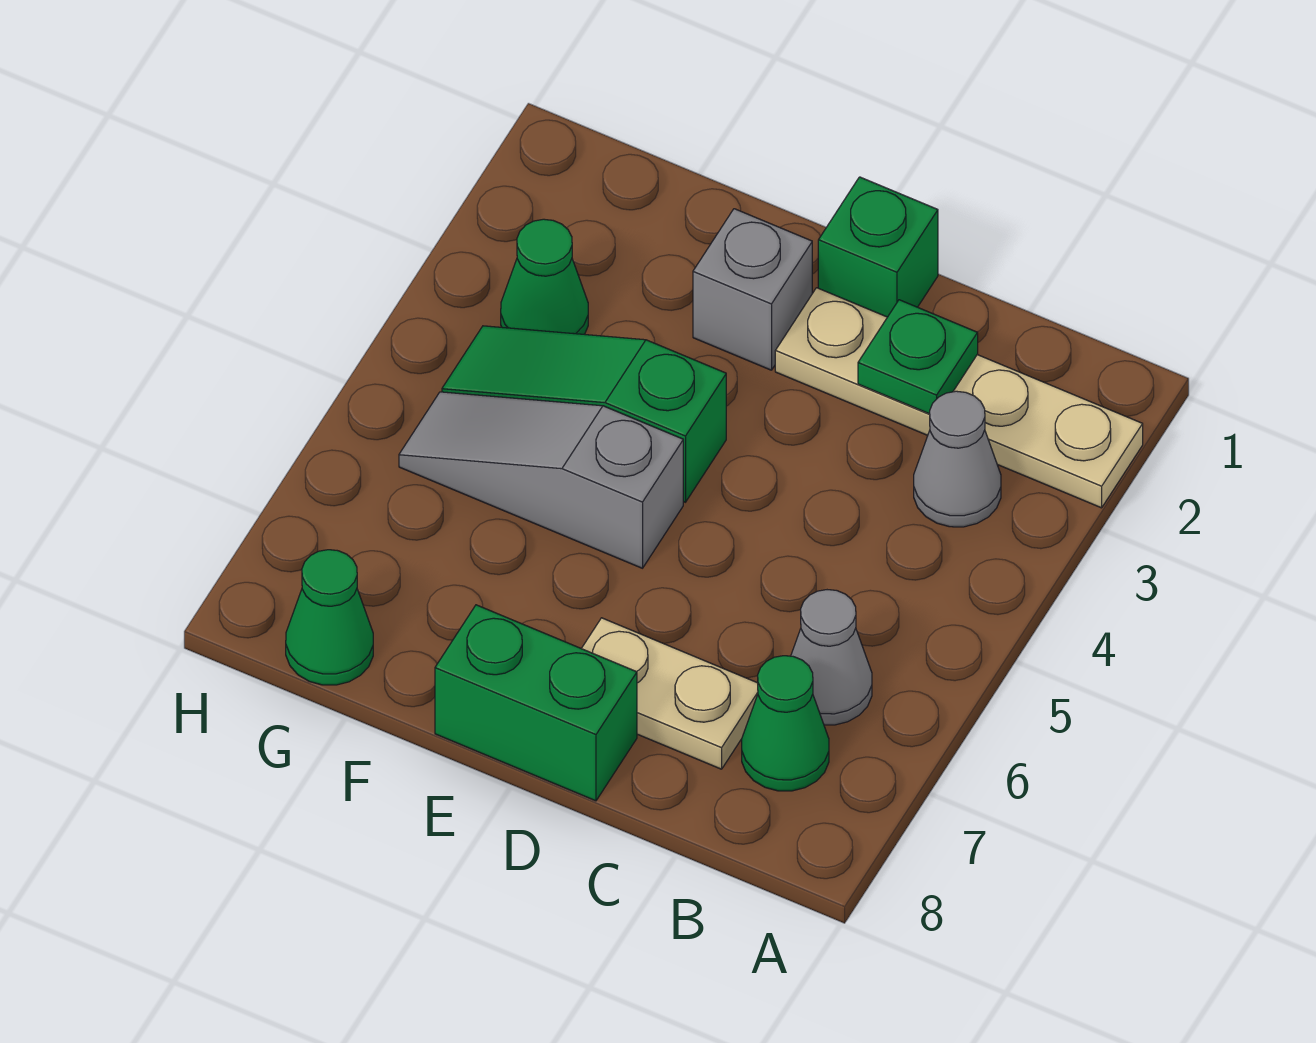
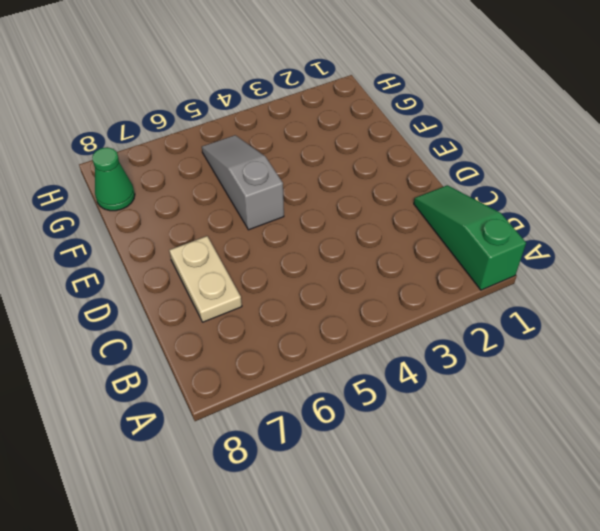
green 1x3 slope [414,185,526,290] -> green 1x3 slope moved to [442,326,726,502]
none -> tan 1x4 plate [775,288,1143,508]
none -> grey 1x1 cone [914,391,1001,527]
none -> grey 1x1 cone [791,590,872,725]

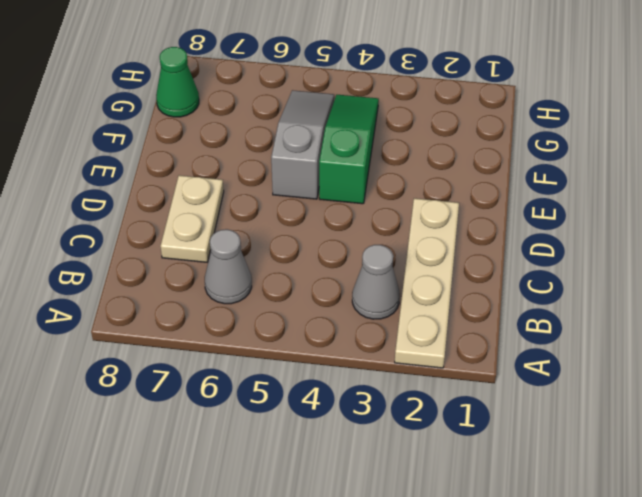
none -> green 1x1 cone [742,656,829,791]
none -> green 1x1 brick [818,177,938,317]
none -> green 1x2 brick [435,605,637,801]

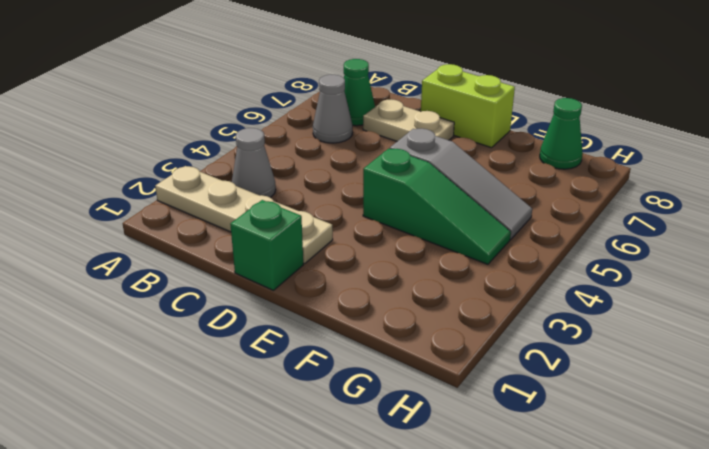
lime 1x2 brick [421,64,515,148] -> green 1x2 brick [435,605,637,801]
none -> grey 1x1 brick [693,209,812,370]
none -> green 1x1 cone [501,219,588,334]
none -> green 1x1 plate [858,300,978,414]

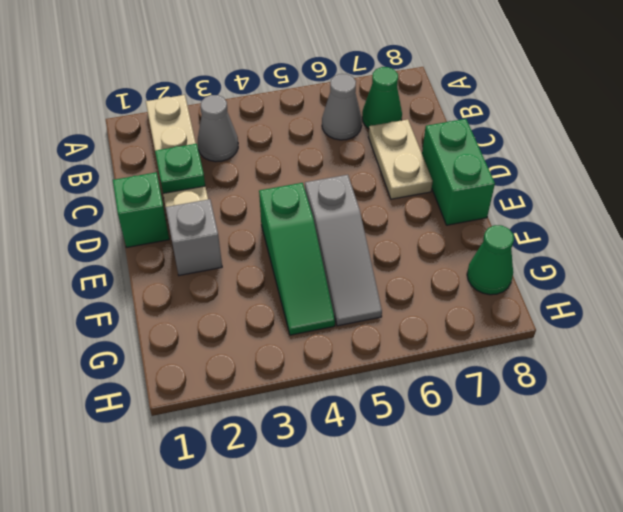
none -> green 1x1 cone [501,219,588,334]

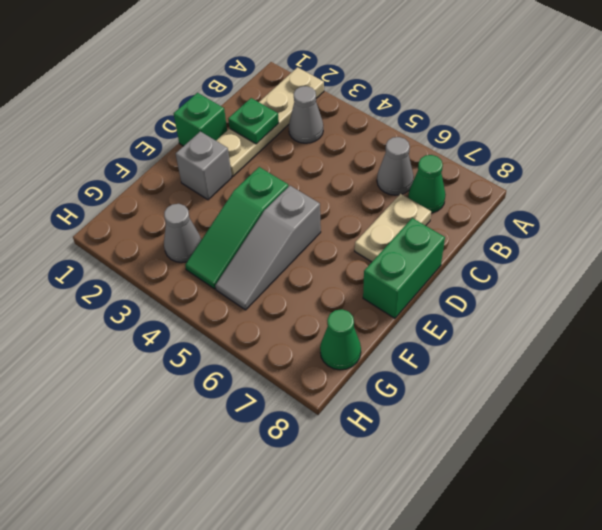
grey 1x1 cone [164,204,201,263] -> green 1x1 cone [501,219,588,334]

